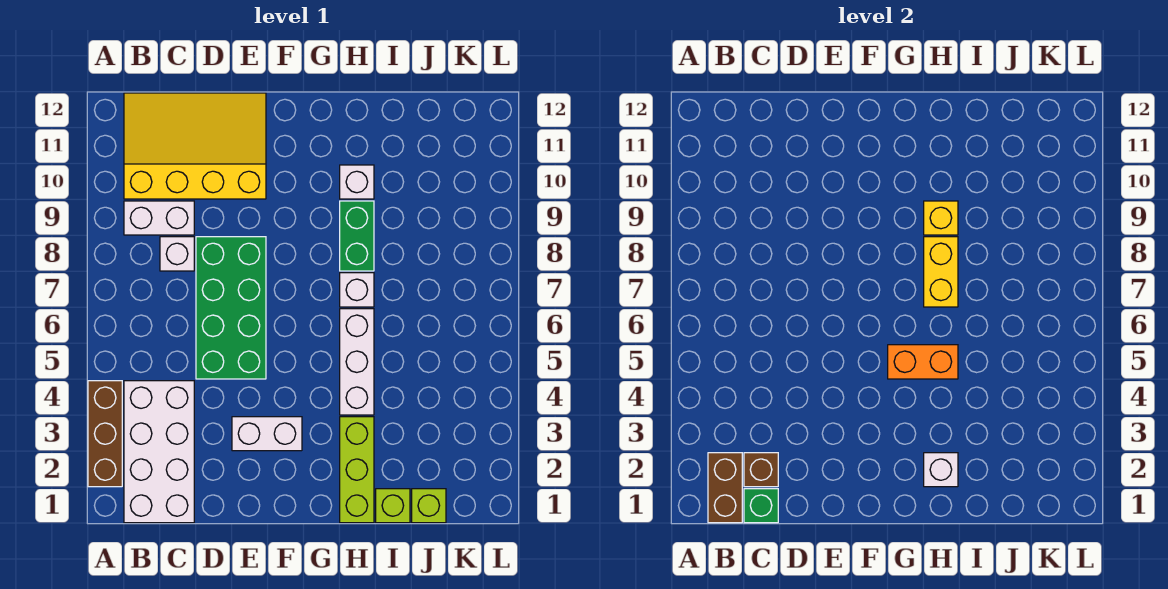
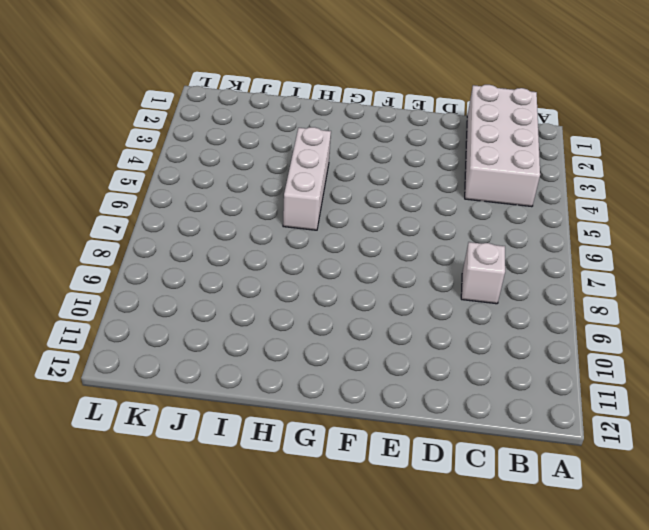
none -> brown 1x3 brick [88,381,122,487]
none -> white 1x2 brick [124,201,194,235]
none -> yellow 3x4 slope [124,93,266,199]

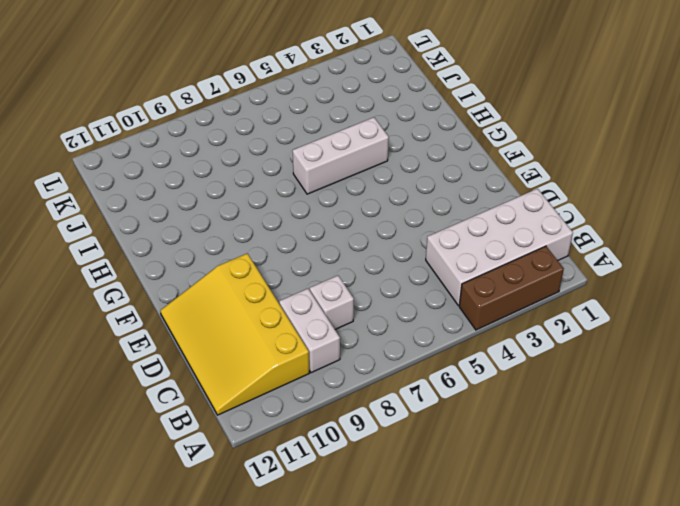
none -> green 2x4 brick [196,237,266,379]
none -> white 1x2 brick [232,417,302,451]
none -> lime 1x3 brick [340,417,374,523]

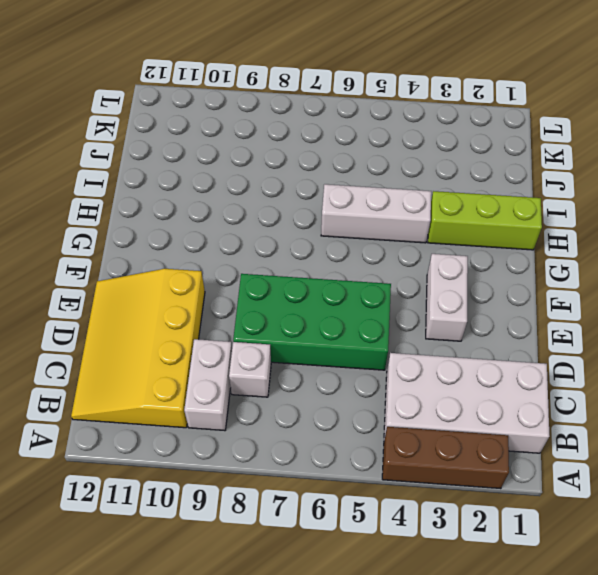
none -> white 1x1 brick [340,273,374,307]
none -> green 1x2 brick [340,201,374,271]
none -> white 1x1 brick [340,165,374,199]

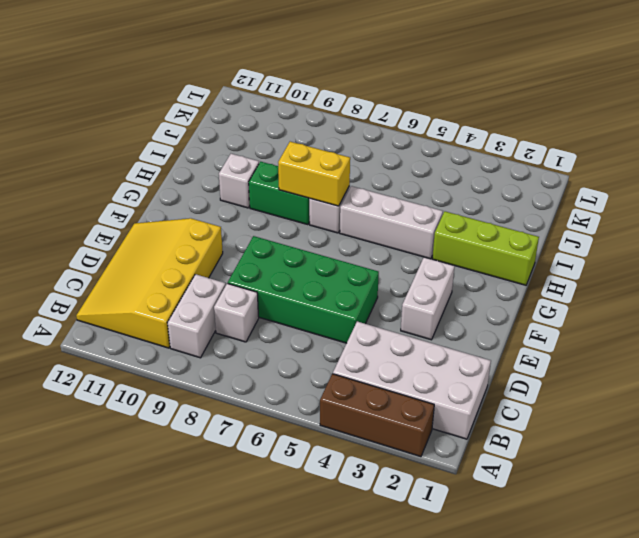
none -> lime 1x1 brick [376,489,410,523]
none -> lime 1x1 brick [412,489,446,523]
none -> brown 1x2 brick [708,453,742,523]

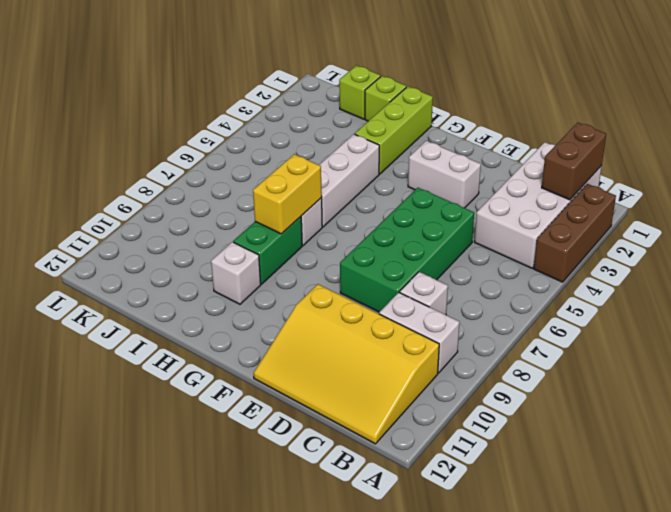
none -> green 1x1 brick [744,489,778,523]
none -> brown 1x1 brick [744,453,778,487]
none -> orange 1x2 brick [888,345,958,379]

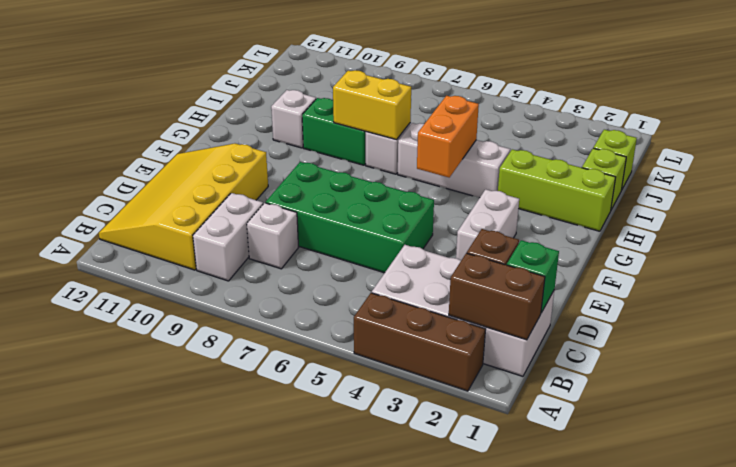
none -> white 1x1 brick [924,453,958,487]
none -> yellow 1x1 brick [924,201,958,235]

